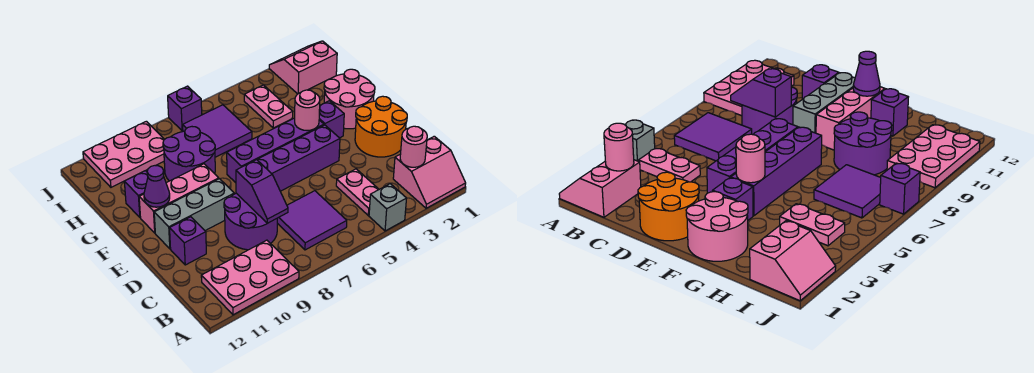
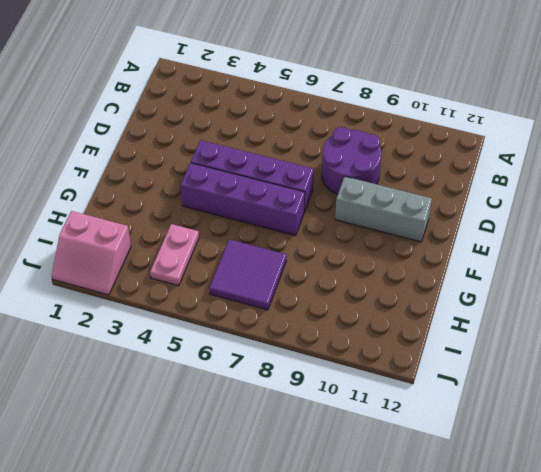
none -> pink 2x2 slope [393,136,466,208]
none -> grey 1x1 brick [369,184,407,231]
none -> pink 2x3 plate [201,240,299,315]

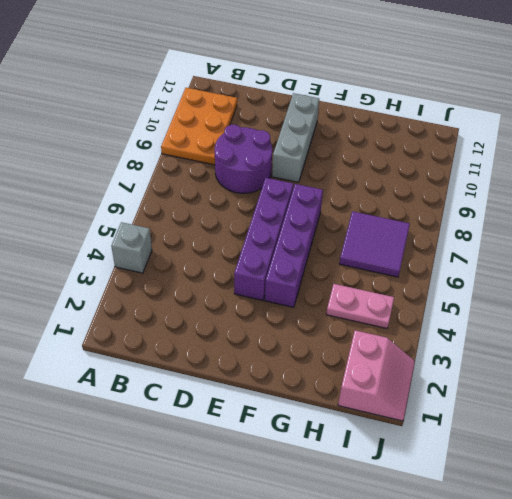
orange 2x3 plate [161,88,237,165] -> pink 2x3 plate [201,240,299,315]
none -> pink 2x2 slope [393,136,466,208]
none -> pink 1x2 plate [336,169,379,215]
none -> purple 2x2 tile [277,191,347,250]

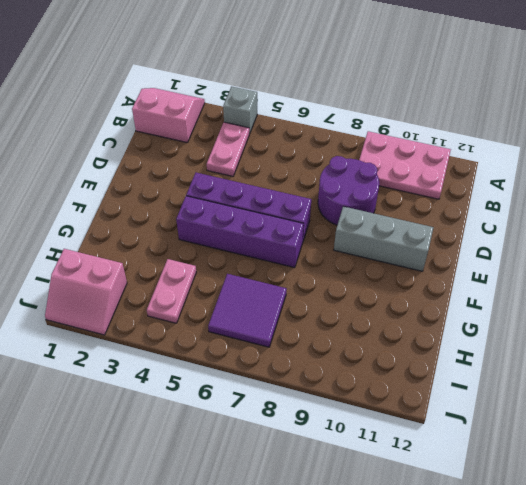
none -> purple 2x2 tile [277,191,347,250]
none -> orange 2x2 round brick [355,96,407,157]
none -> purple 1x1 brick [170,217,206,265]

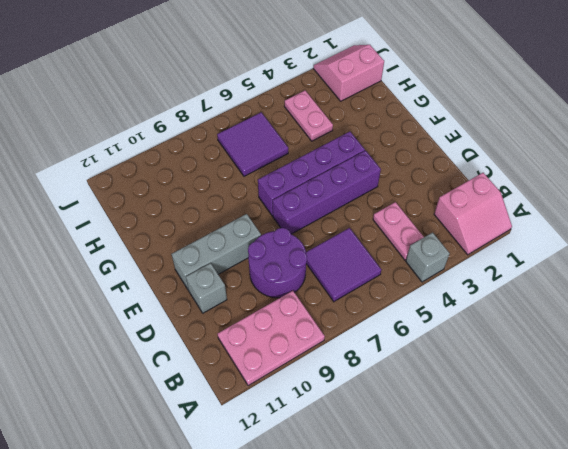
grey 1x1 brick [186,263,227,313] -> purple 1x1 brick [170,217,206,265]
none -> orange 2x2 round brick [355,96,407,157]
none -> pink 2x2 round brick [324,69,375,129]
none -> purple 1x1 brick [319,101,344,138]

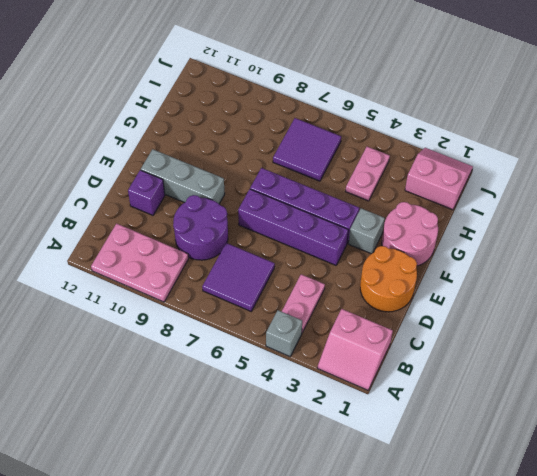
grey 1x1 brick [349,208,385,254] -> purple 1x1 brick [319,101,344,138]
none -> pink 1x3 brick [139,164,219,233]
none -> purple 2x2 round brick [163,127,215,181]
none -> purple 1x1 brick [124,171,148,218]

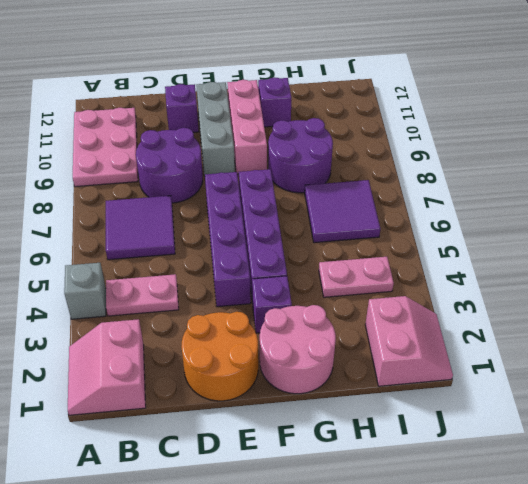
none -> pink 2x3 plate [83,121,165,187]
none -> purple 1x1 brick [168,86,202,131]
none -> pink 1x1 round brick [400,126,427,167]

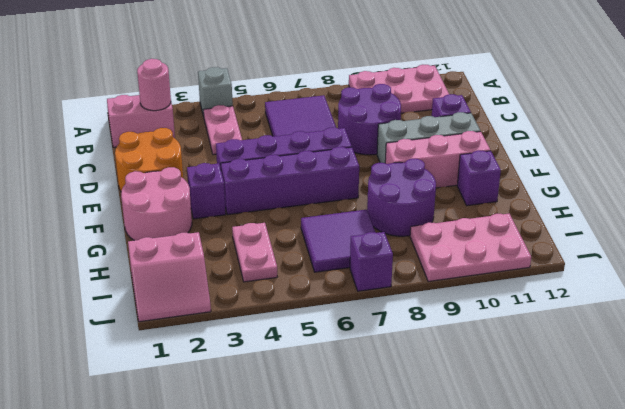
none -> purple 1x2 slope [236,160,288,223]
none -> pink 1x1 round brick [295,90,320,131]
none -> purple 1x1 cone [144,166,170,207]

